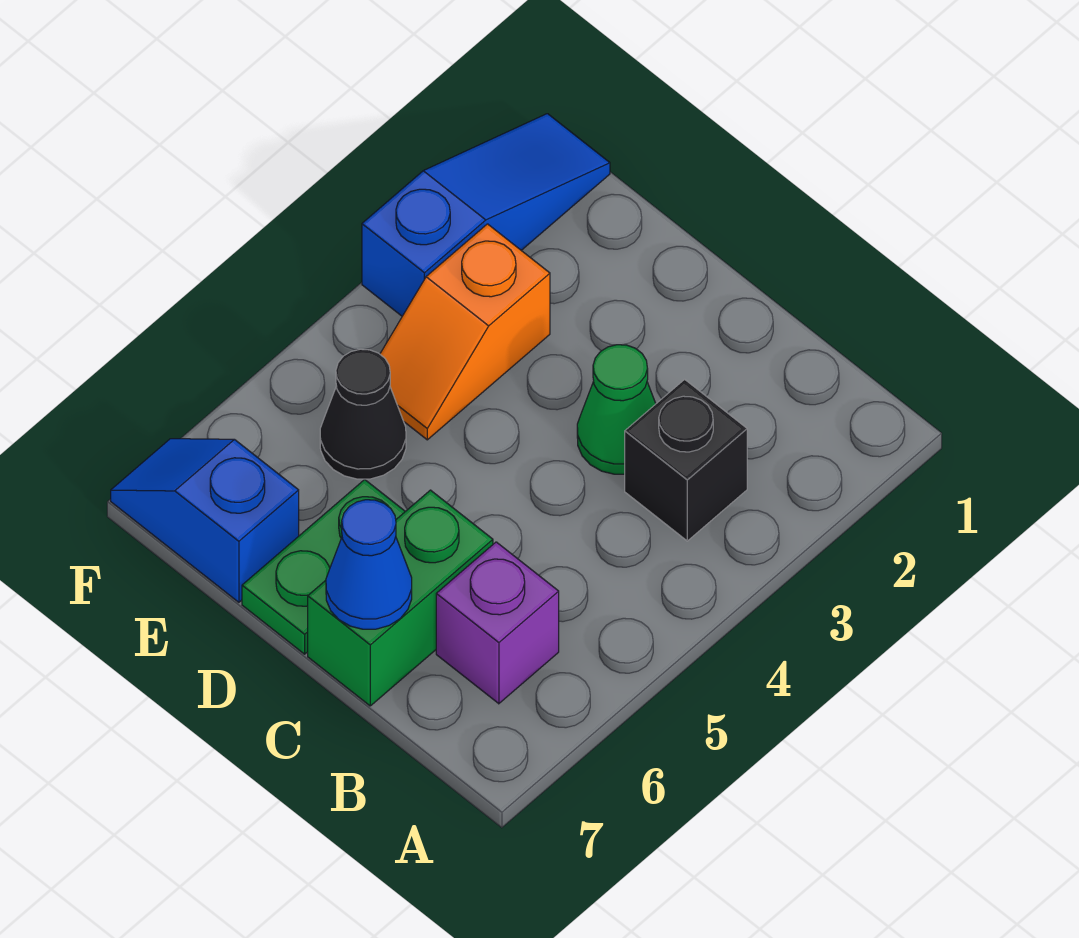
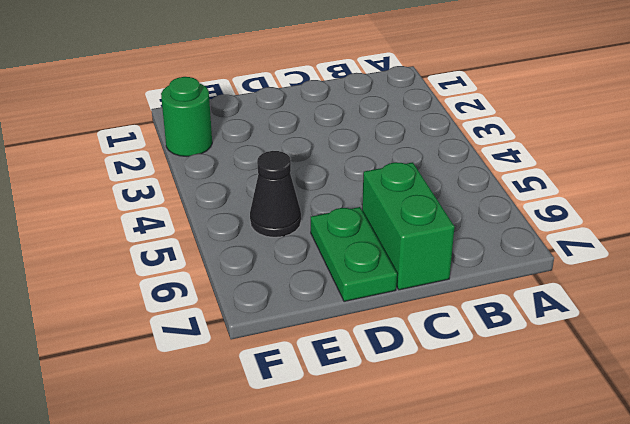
green 1x1 round brick [161,77,212,157] -> blue 1x3 slope [362,114,610,316]
none -> black 1x1 brick [625,379,747,541]
none -> purple 1x1 brick [436,542,559,704]

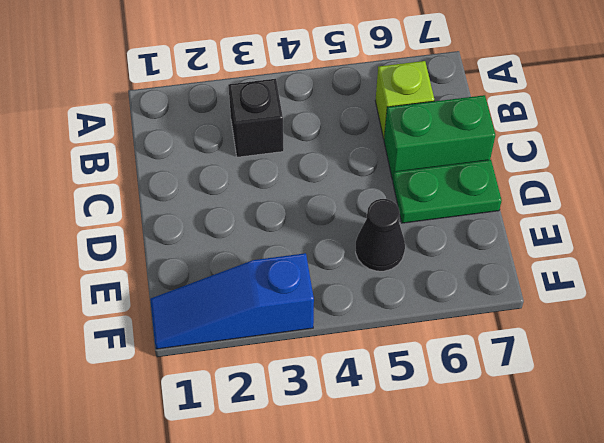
lime 1x1 brick [375,61,434,139] -> purple 1x1 brick [436,542,559,704]
none -> green 1x1 cone [577,345,656,474]
none -> orange 1x2 slope [380,224,550,440]

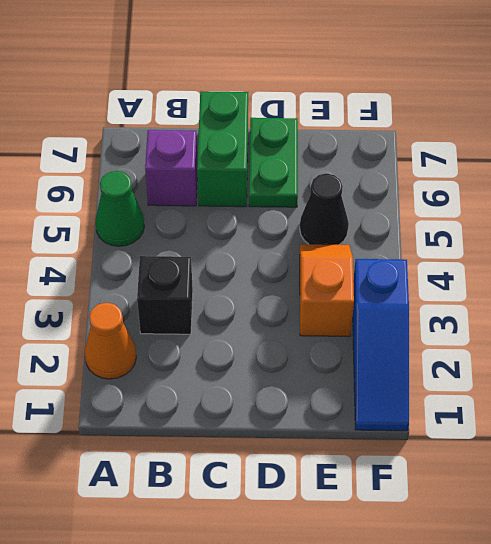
orange 1x1 cone [85,303,136,379] -> none
green 1x1 cone [95,171,144,246] -> green 1x1 cone moved to [577,345,656,474]
none -> blue 1x2 slope [111,439,299,602]
none -> blue 1x1 cone [326,500,412,629]

